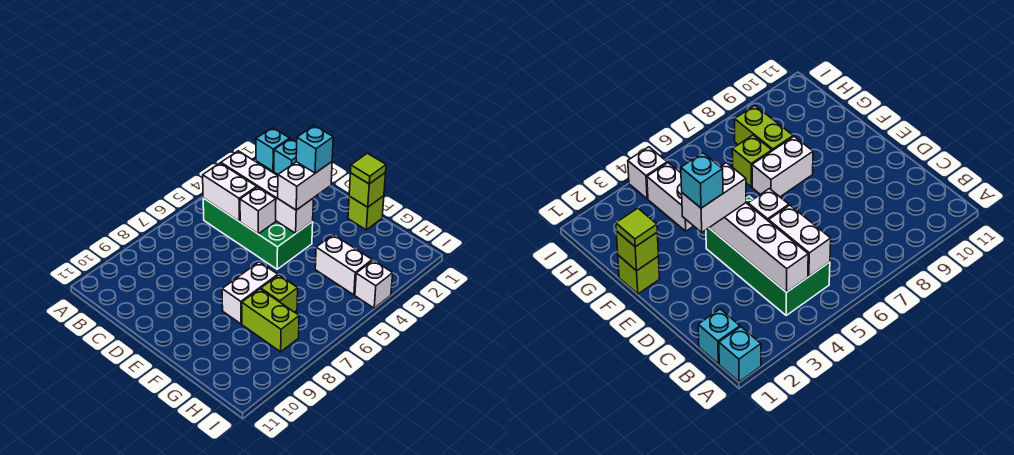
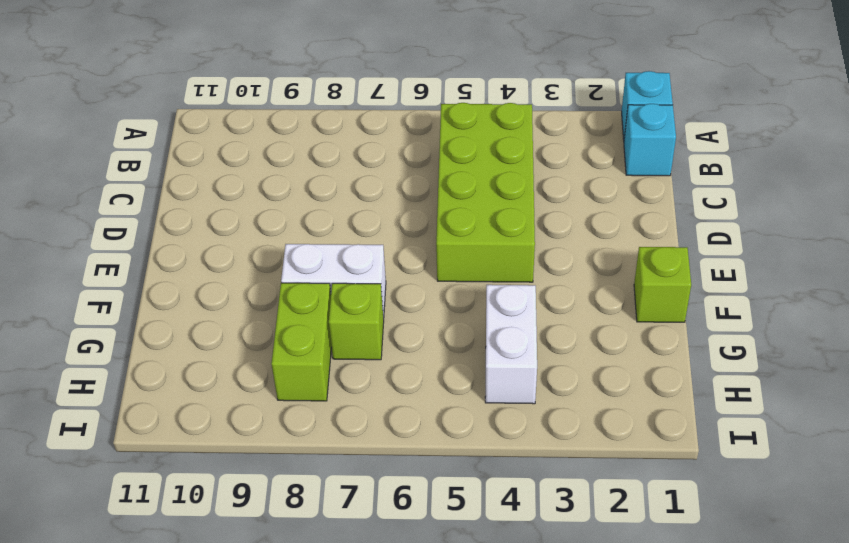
lime 2x4 brick [436,103,535,282] -> green 2x4 brick [203,198,313,269]
none -> white 1x1 brick [355,260,393,308]
none -> white 1x4 brick [221,151,313,233]
none -> white 1x2 brick [203,163,257,221]

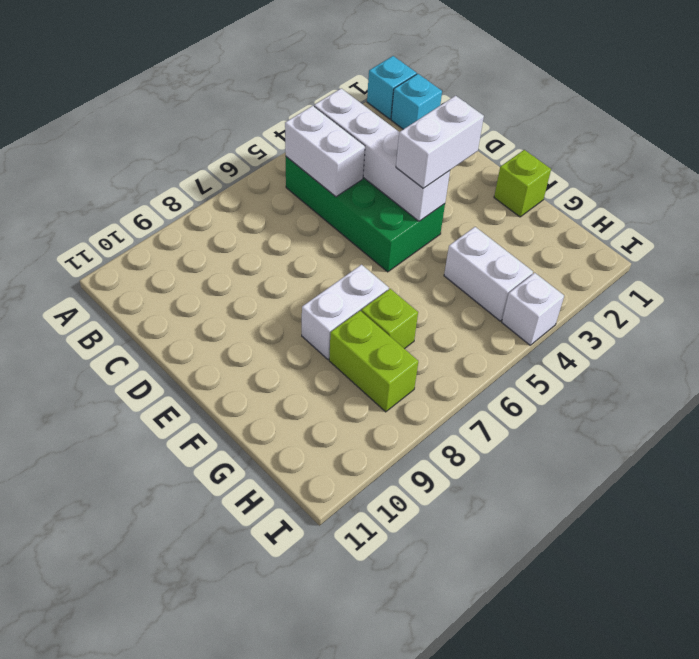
none -> white 1x1 brick [240,187,276,234]
none -> lime 1x1 brick [349,172,386,207]
none -> lime 1x1 tile [351,153,386,184]

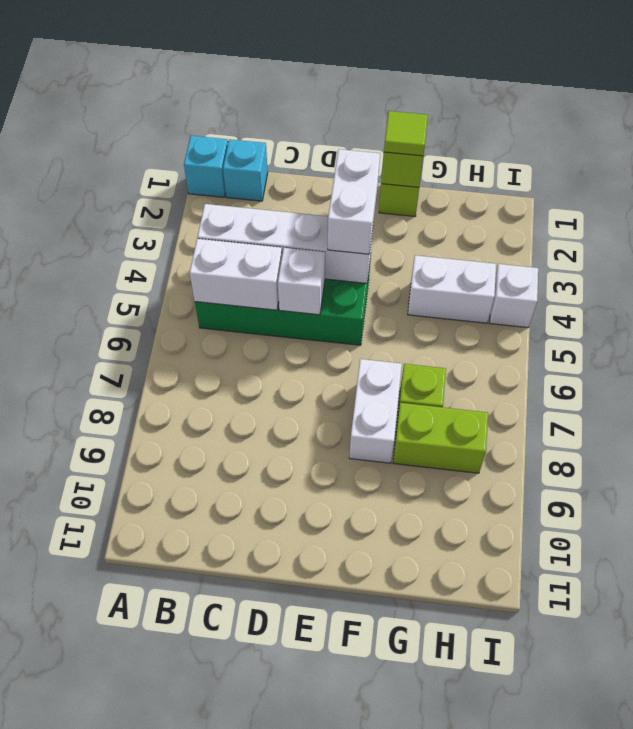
none -> cyan 1x1 brick [296,126,333,173]

